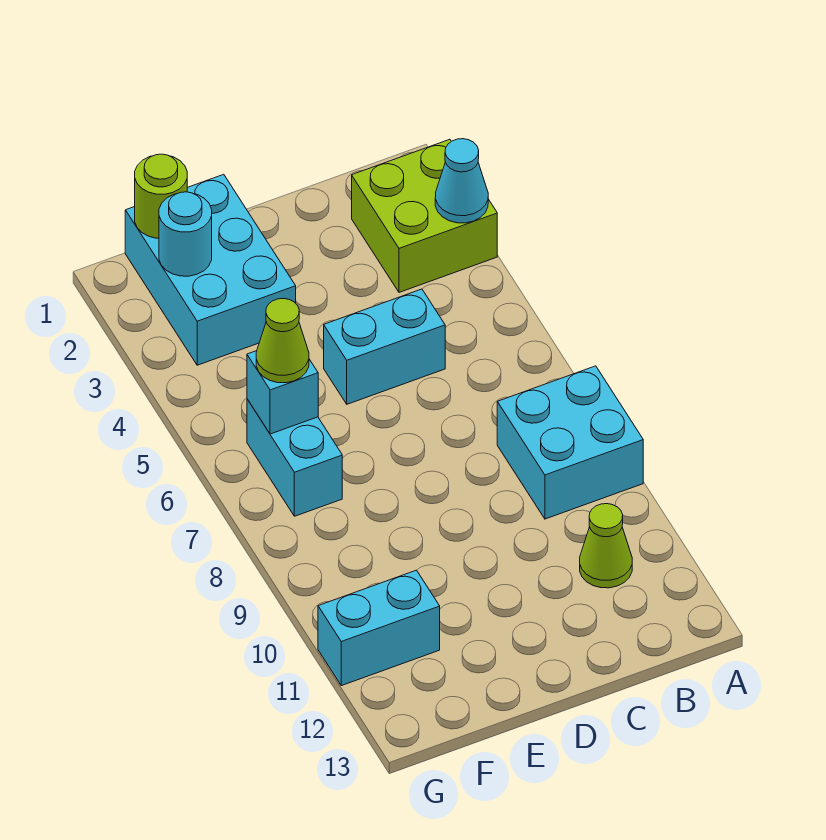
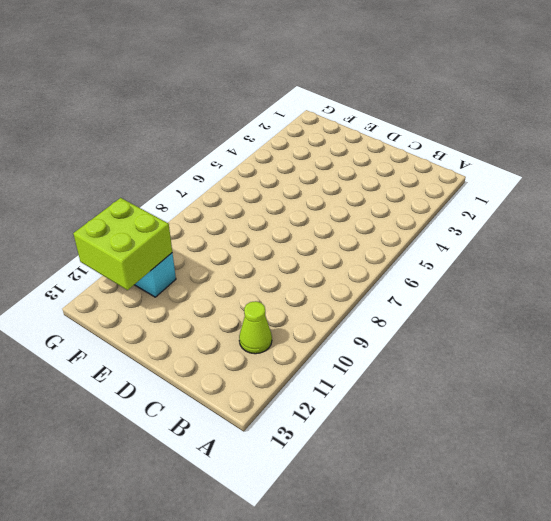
lime 2x2 brick [73,198,172,290] -> lime 2x2 brick moved to [352,139,497,292]
none -> cyan 2x2 brick [497,366,643,519]
none -> cyan 1x2 brick [324,289,445,404]
none -> cyan 2x3 brick [125,174,296,365]

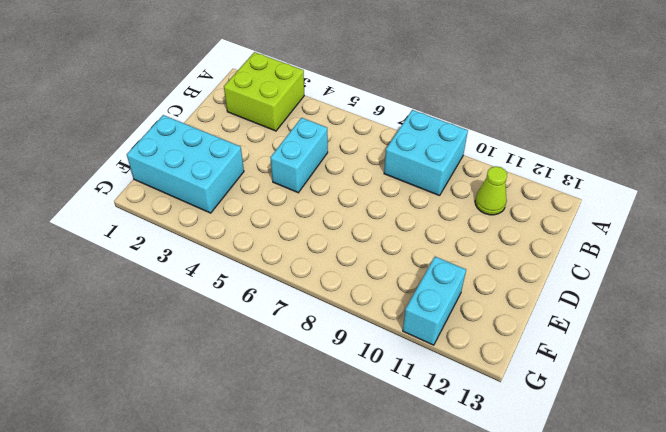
none -> cyan 1x2 brick [247,399,342,516]
none -> cyan 1x1 cone [435,139,488,223]
none -> lime 1x1 round brick [135,154,187,238]

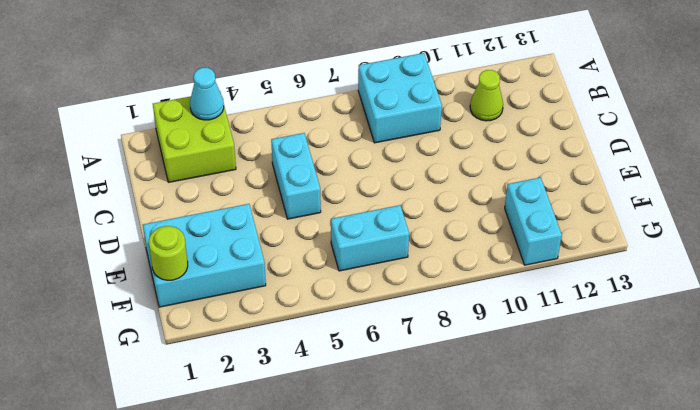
none -> cyan 1x1 round brick [159,192,212,276]
none -> cyan 1x1 brick [247,351,318,434]
none -> lime 1x1 cone [256,299,309,383]

